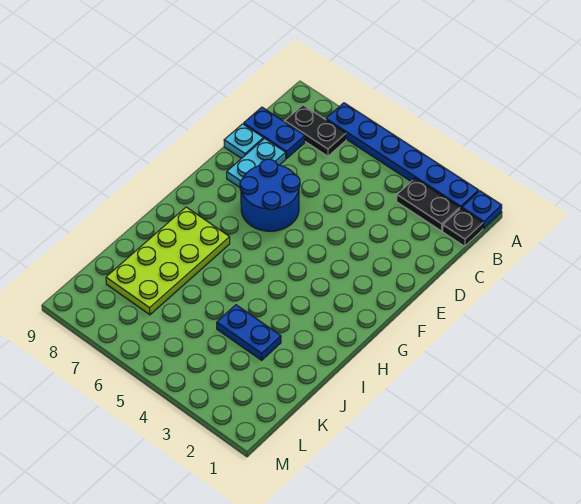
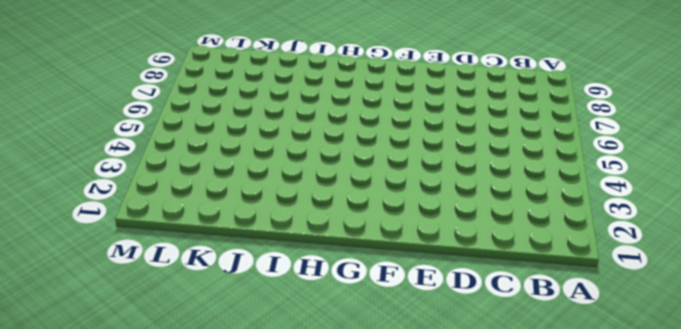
none -> blue 1x1 plate [462,191,502,229]
none -> blue 1x6 plate [326,103,479,208]

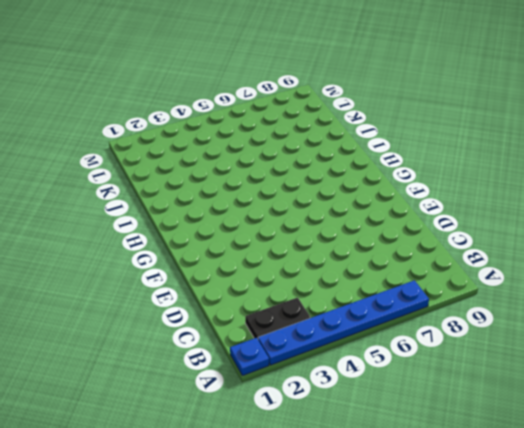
none -> black 1x1 plate [443,208,483,246]
none -> black 1x2 plate [285,105,346,156]

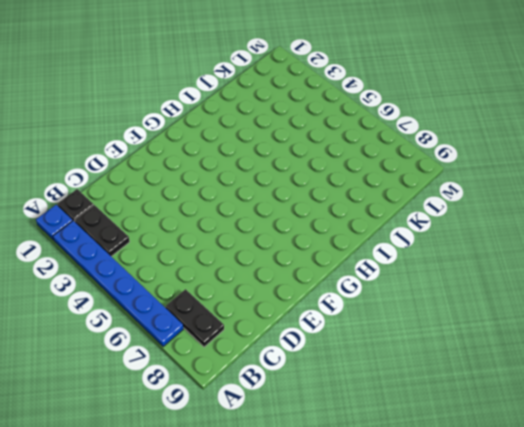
none -> blue 1x2 plate [244,107,305,159]
none -> cyan 1x2 plate [227,138,286,187]

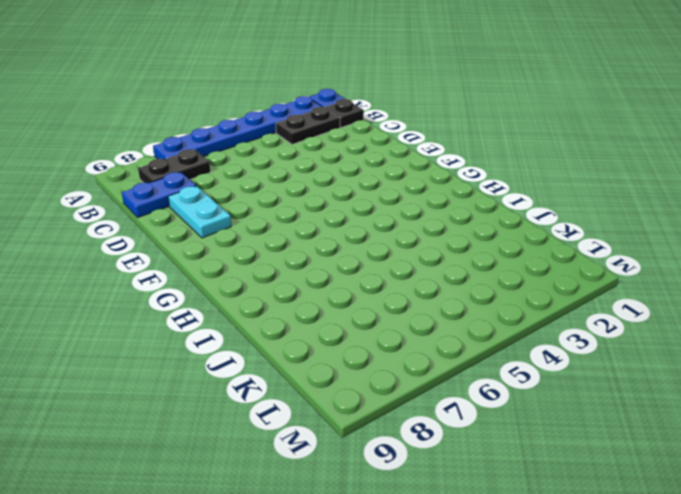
none -> cyan 1x1 plate [224,124,264,159]
none -> blue 2x2 round brick [240,159,300,231]

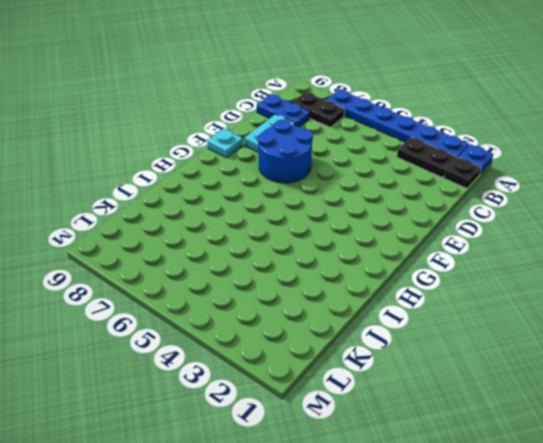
cyan 1x1 plate [207,129,243,158] -> cyan 1x1 plate moved to [224,124,264,159]
none -> lime 2x4 plate [106,207,230,315]
none -> blue 1x2 plate [217,305,281,360]

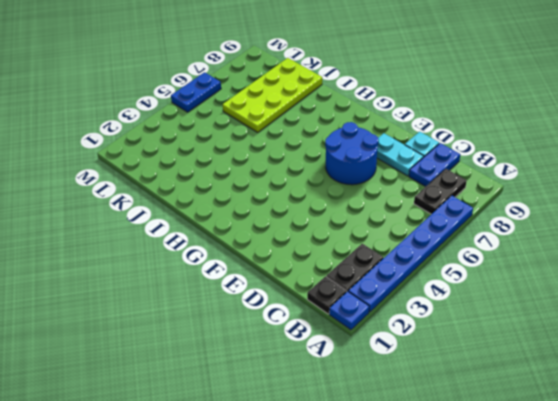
lime 2x4 plate [223,58,322,132] -> lime 2x4 plate turned to [106,207,230,315]
blue 1x2 plate [171,72,221,112] -> blue 1x2 plate moved to [217,305,281,360]

